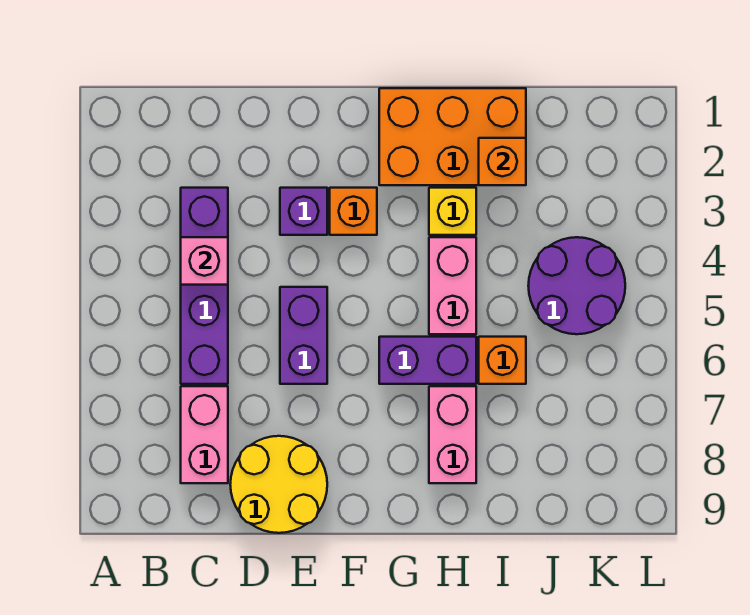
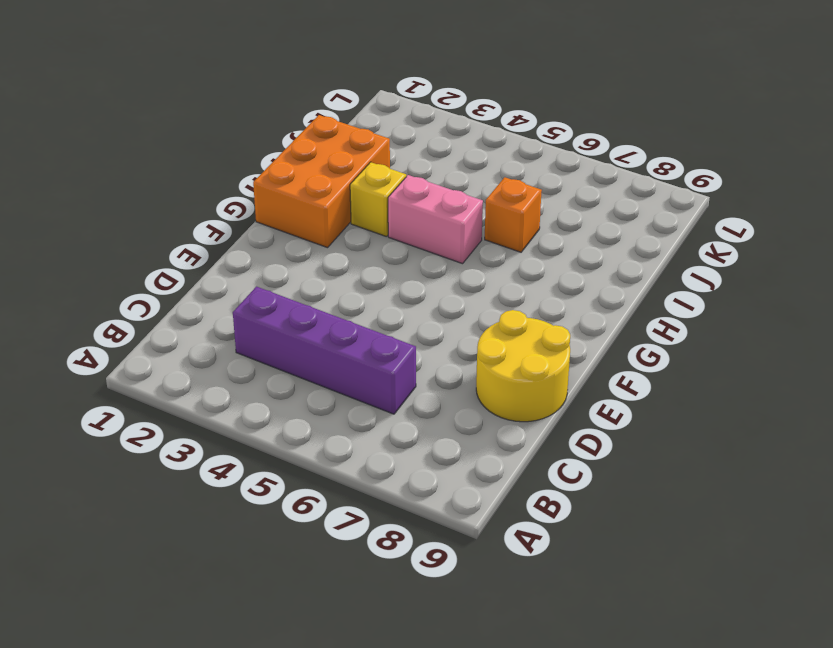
none -> pink 1x2 brick [181,386,228,483]
none -> purple 1x1 brick [280,188,327,235]
none -> purple 1x2 brick [280,287,327,384]

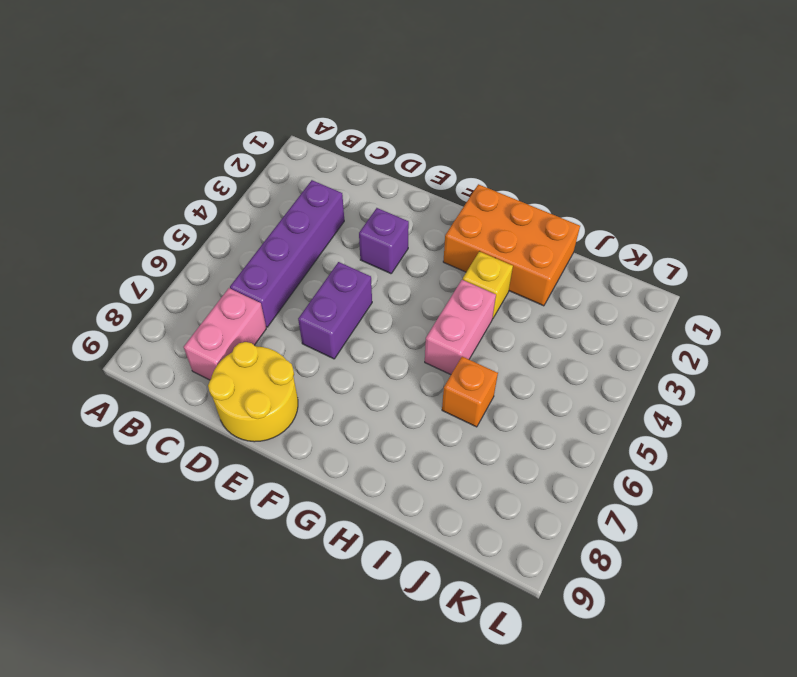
none -> orange 1x1 brick [330,188,377,235]
none -> purple 1x2 brick [379,337,476,384]
none -> pink 1x2 brick [429,386,476,483]

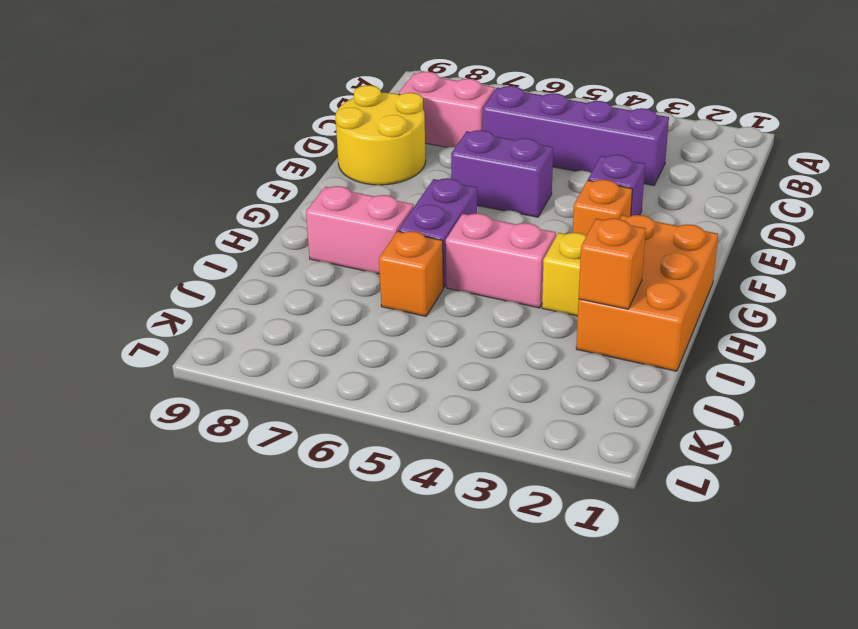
none -> purple 2x2 round brick [528,237,625,334]
none -> pink 1x1 brick [181,237,228,285]

